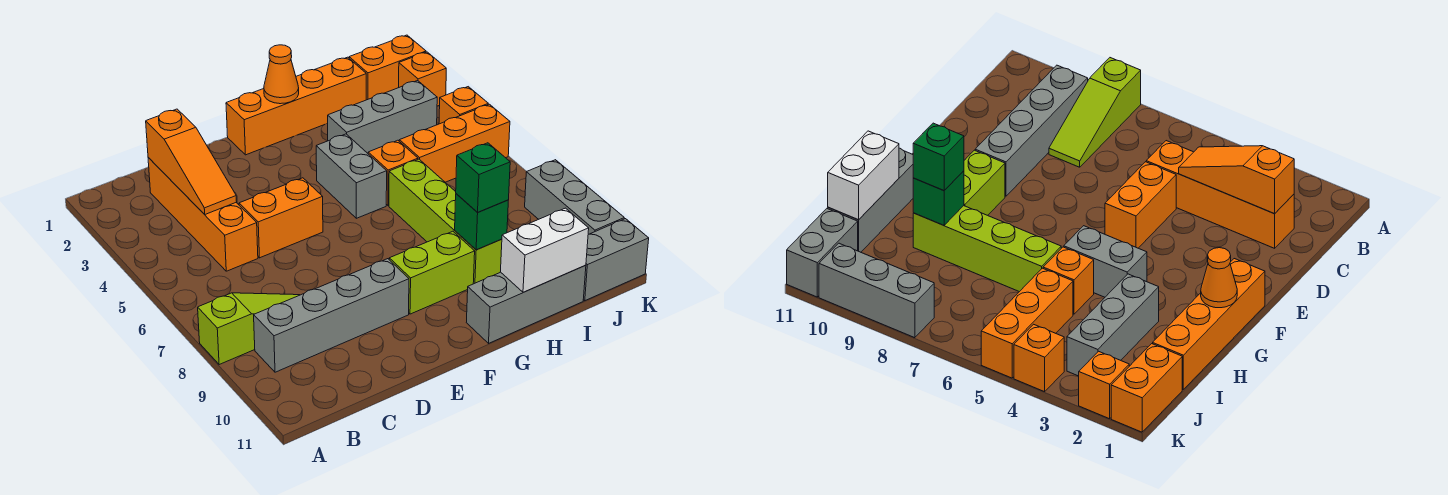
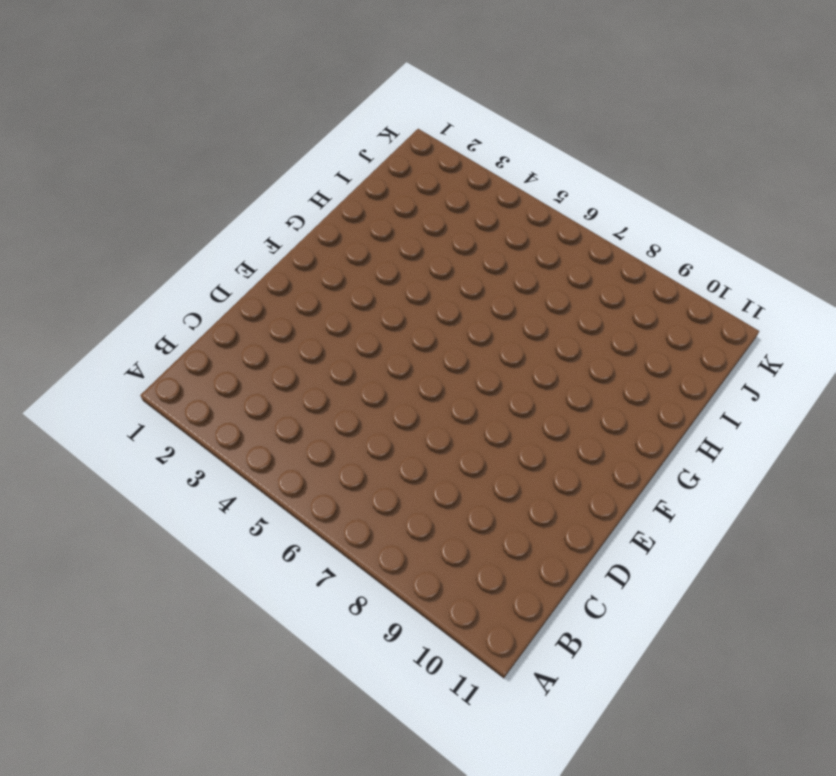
none -> lime 1x3 slope [198,293,299,365]
none -> grey 1x4 brick [254,259,409,372]
none -> orange 1x4 brick [148,158,258,271]

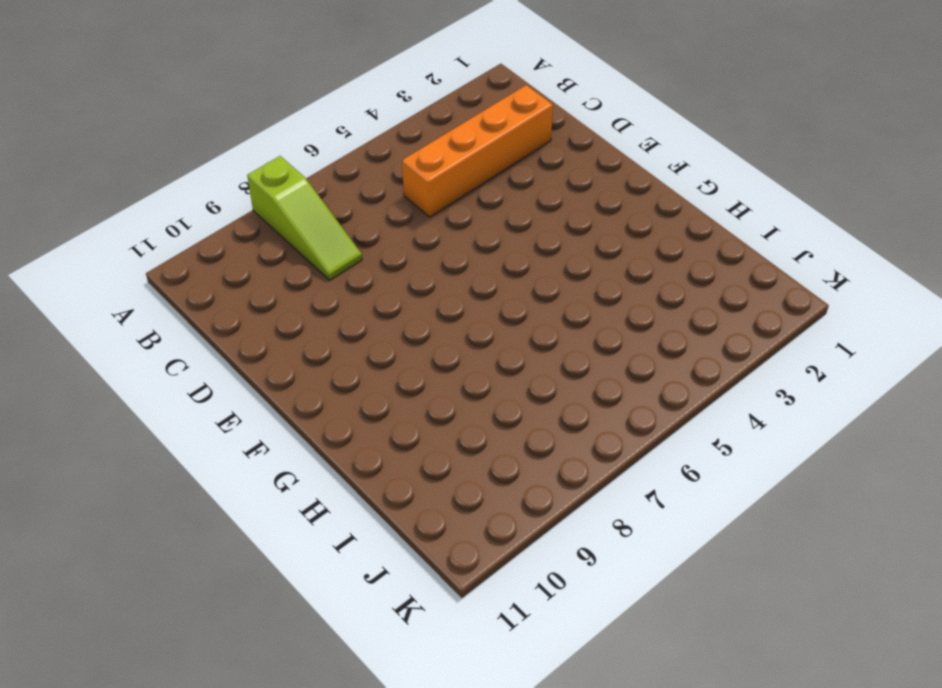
none -> grey 1x4 brick [254,259,409,372]
none -> orange 1x2 brick [239,178,323,258]
none -> orange 1x4 brick [226,57,366,155]

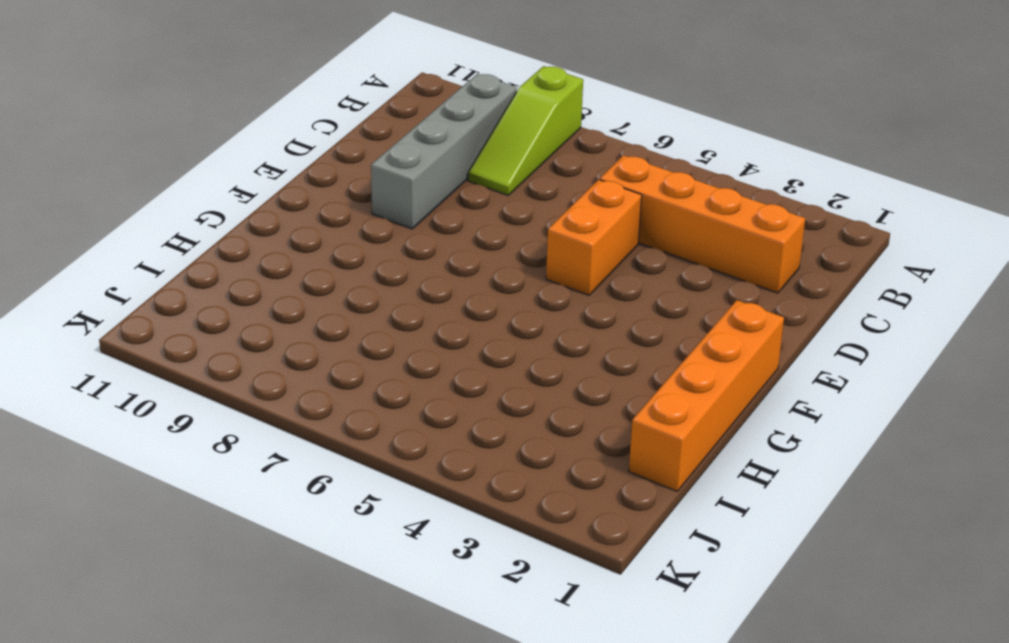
none -> lime 1x2 brick [389,231,475,314]
none -> grey 1x2 brick [316,134,387,218]
none -> grey 1x3 brick [466,265,586,343]

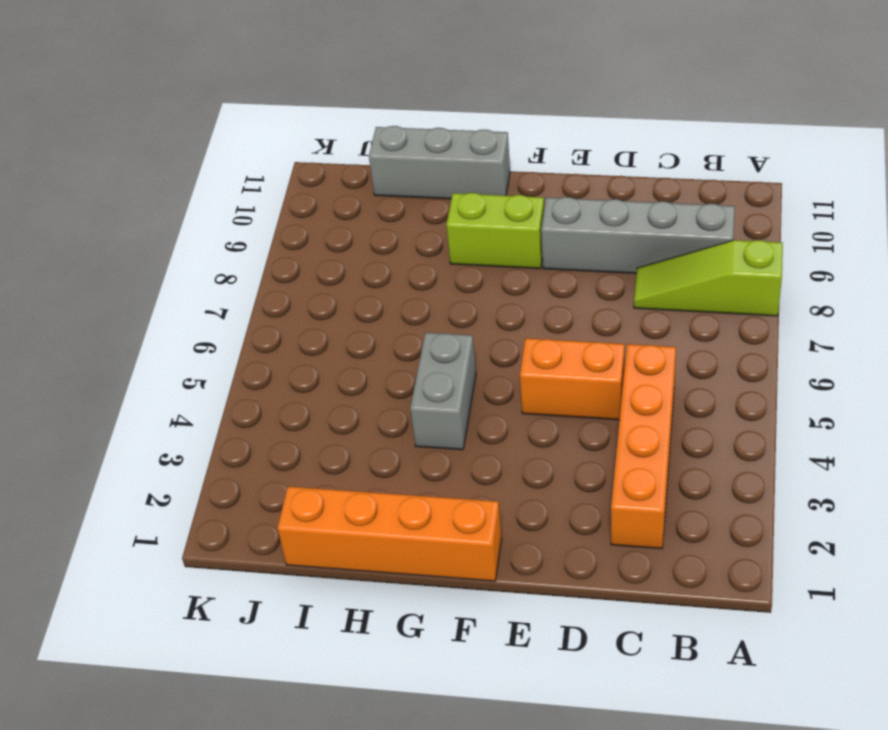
none -> grey 1x3 brick [327,81,437,153]
none -> orange 1x1 brick [368,140,418,205]
none -> lime 1x4 brick [389,159,502,284]

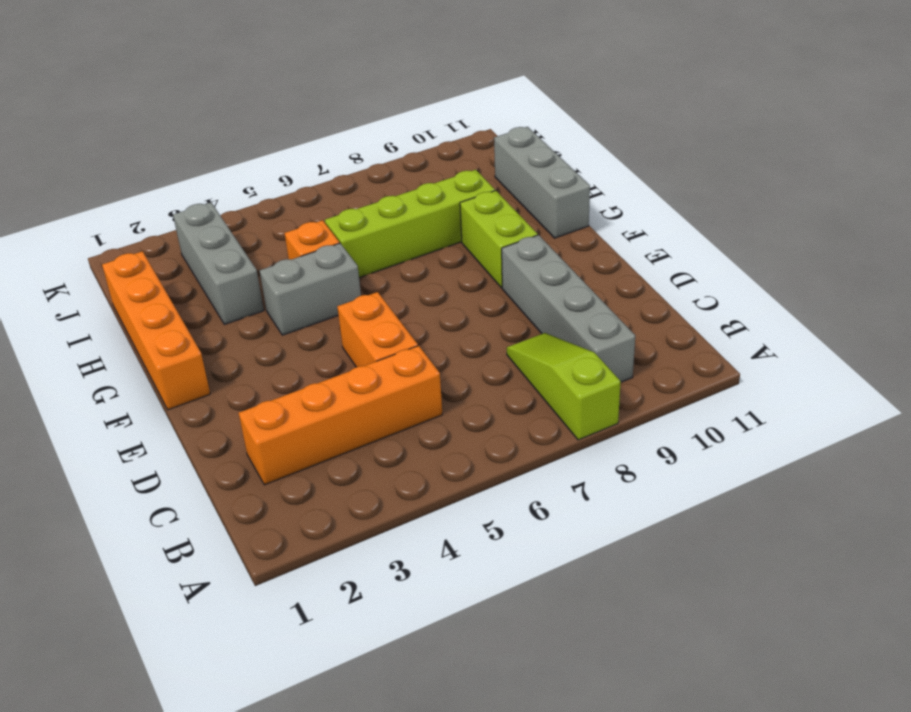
none -> orange 1x3 brick [399,104,510,182]
none -> orange 1x2 brick [349,35,426,100]
none -> grey 1x2 brick [583,219,649,301]

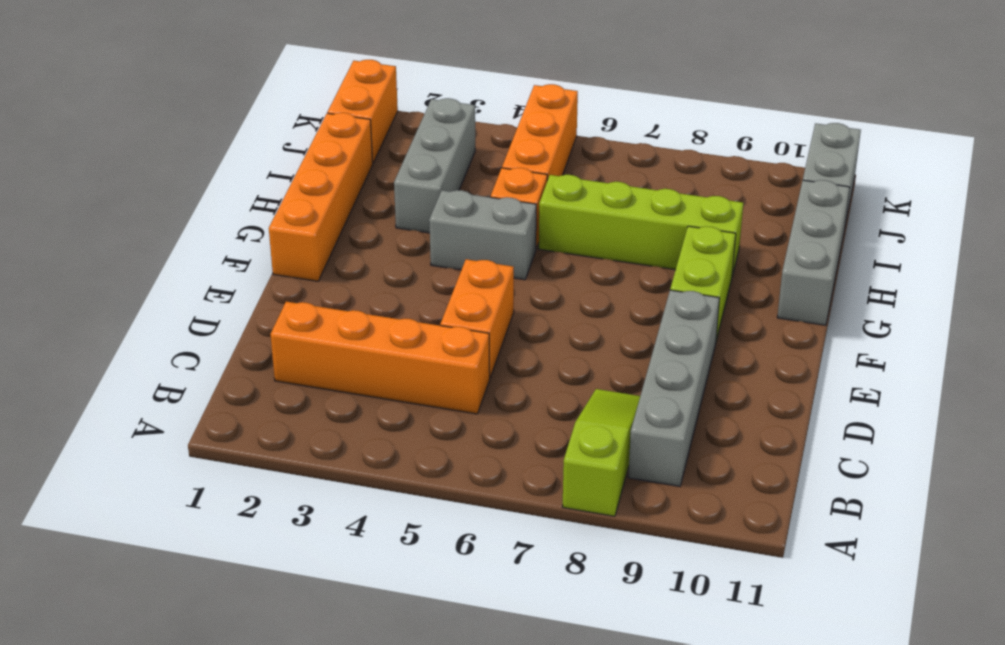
none -> orange 1x1 brick [399,52,446,106]
none -> orange 1x1 brick [439,87,488,124]
none -> grey 1x3 brick [525,160,624,234]

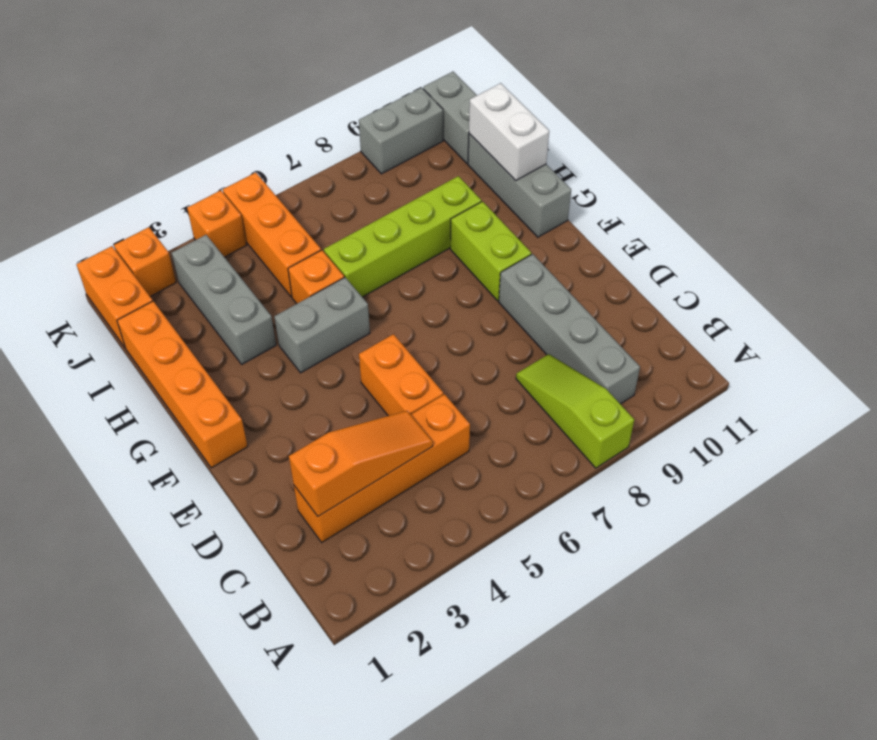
grey 1x2 brick [359,88,443,174] -> grey 1x3 brick [525,160,624,234]
none -> orange 1x1 cone [264,45,299,104]
none -> green 1x1 brick [455,194,508,250]
none -> green 1x1 brick [456,143,510,212]

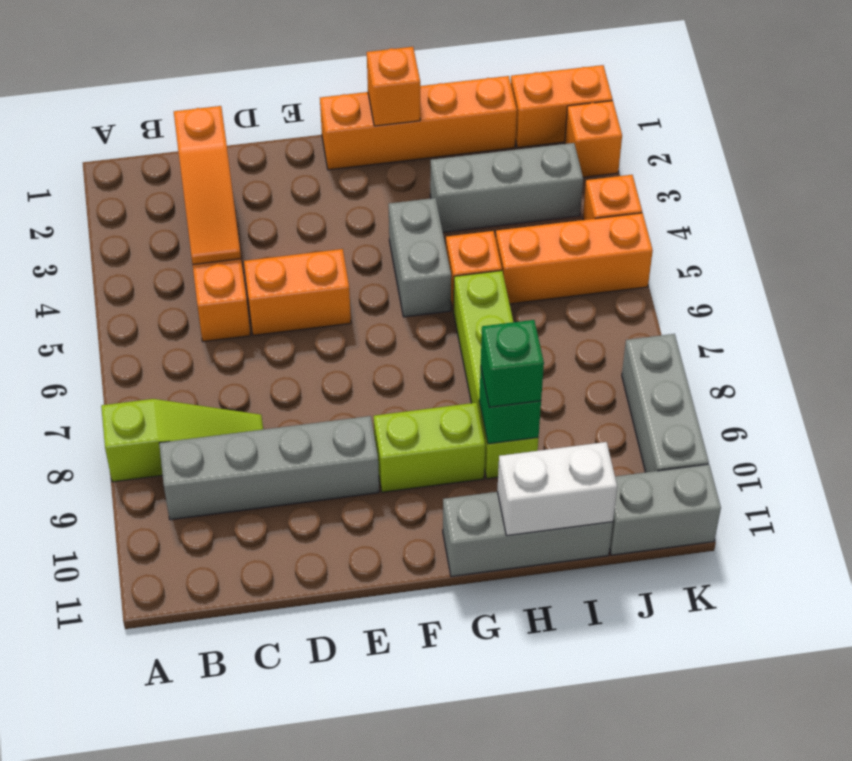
orange 1x1 brick [367,47,420,126] -> orange 1x1 cone [264,45,299,104]

